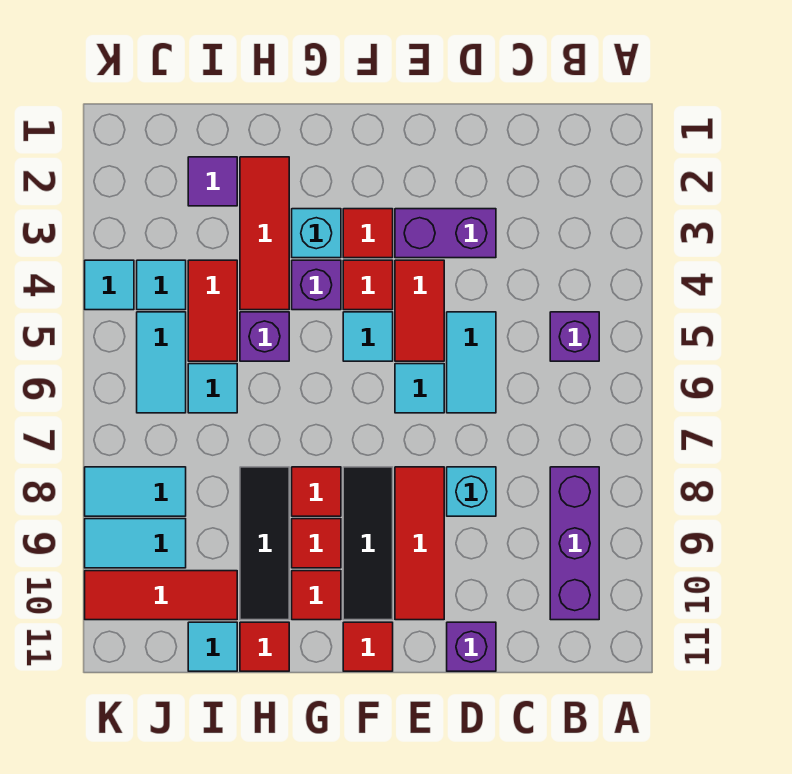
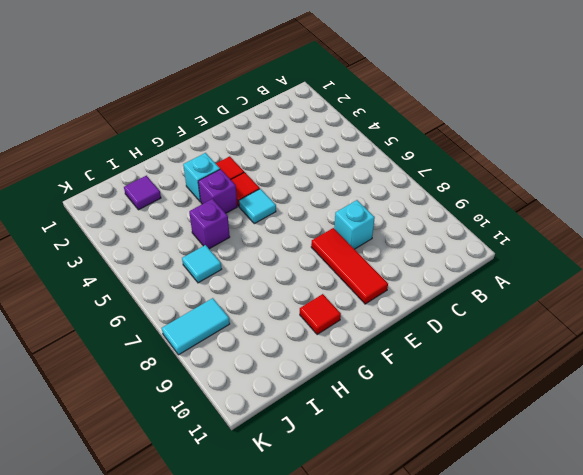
none -> purple 1x1 brick [550,312,599,361]
none -> purple 1x3 brick [550,467,599,620]
none -> purple 1x2 brick [395,209,496,258]
none -> cyan 1x2 tile [447,312,496,413]

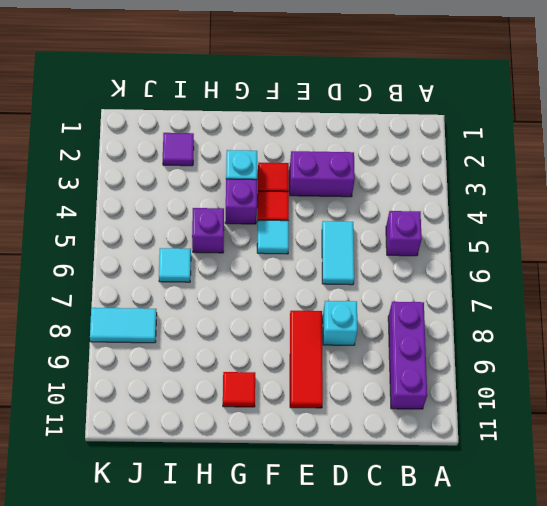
none -> purple 1x1 brick [447,622,496,671]
none -> red 1x2 tile [395,260,444,361]
none -> cyan 1x1 tile [395,364,444,413]
none -> black 1x3 tile [343,467,393,620]

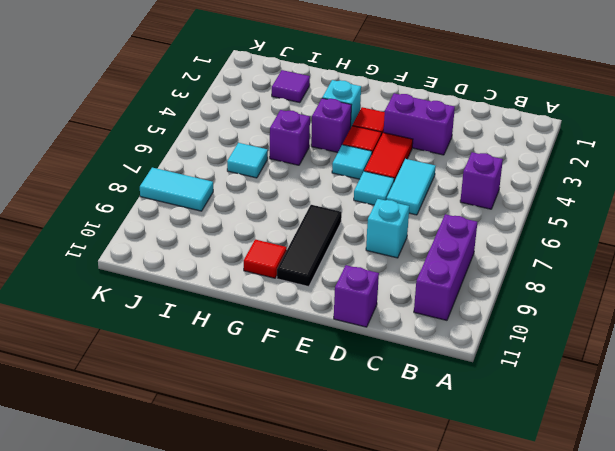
none -> red 1x3 tile [395,467,444,620]
none -> red 1x1 tile [343,622,393,671]
none -> red 1x1 tile [292,467,341,516]
none -> red 1x1 tile [292,519,341,568]

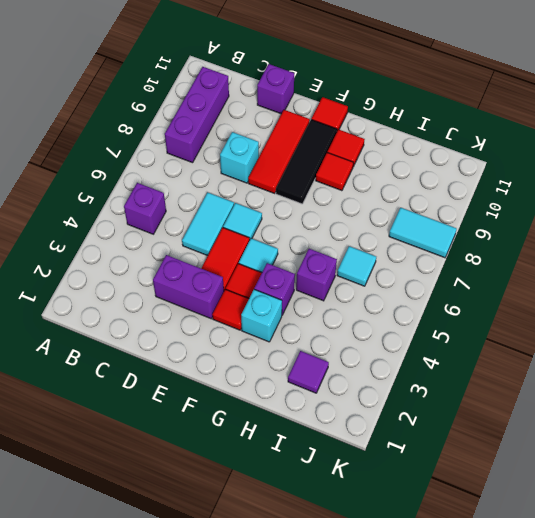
none -> red 1x1 tile [292,467,341,516]
none -> red 1x3 tile [240,157,289,310]
none -> black 1x3 tile [240,467,289,620]
none -> red 1x1 tile [240,622,289,671]

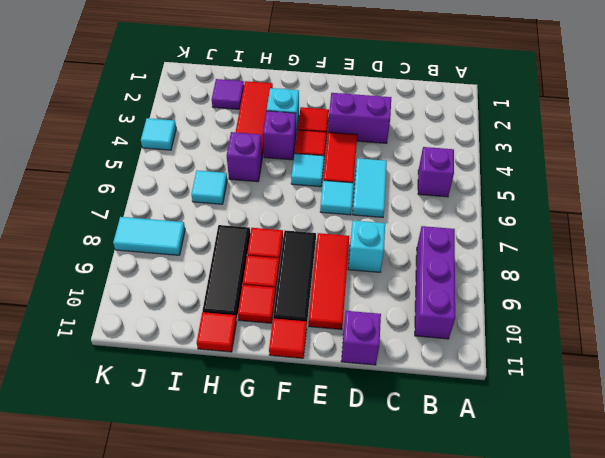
none -> red 1x2 tile [188,260,237,361]
none -> red 1x3 tile [85,571,237,620]
none -> cyan 1x1 tile [188,622,237,671]
none -> cyan 1x1 tile [137,260,186,310]

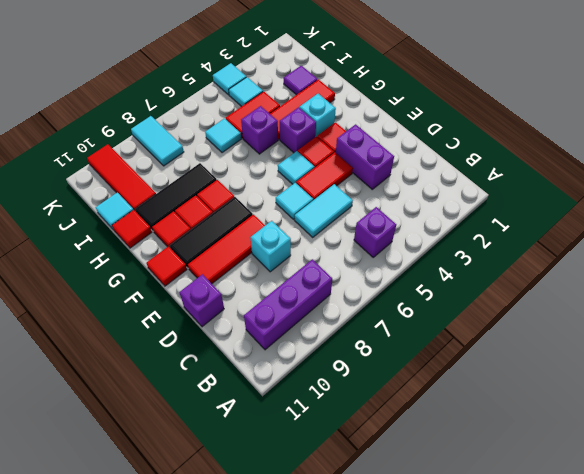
none -> cyan 1x2 tile [137,312,186,413]
none -> cyan 1x2 tile [85,519,186,568]

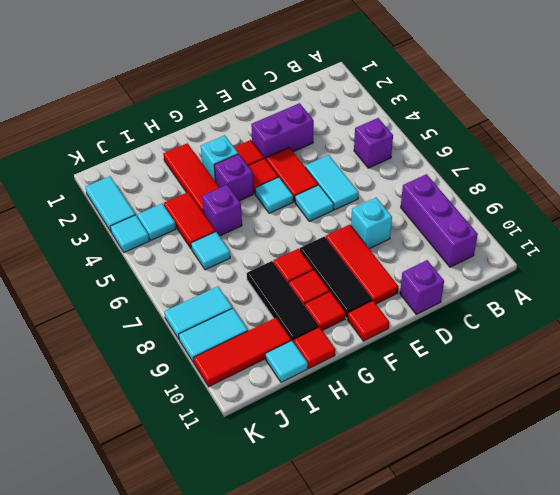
cyan 1x2 tile [85,176,135,231] -> cyan 1x2 tile moved to [137,312,186,413]
none -> purple 1x1 tile [188,157,237,206]

